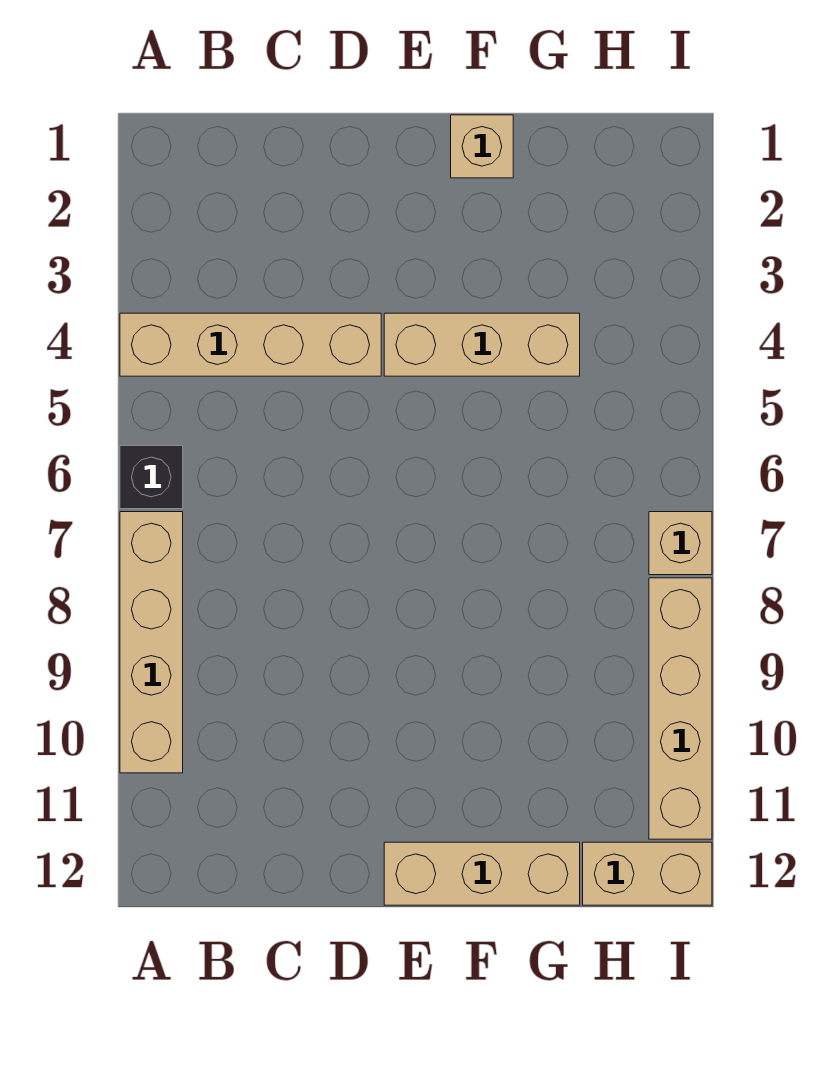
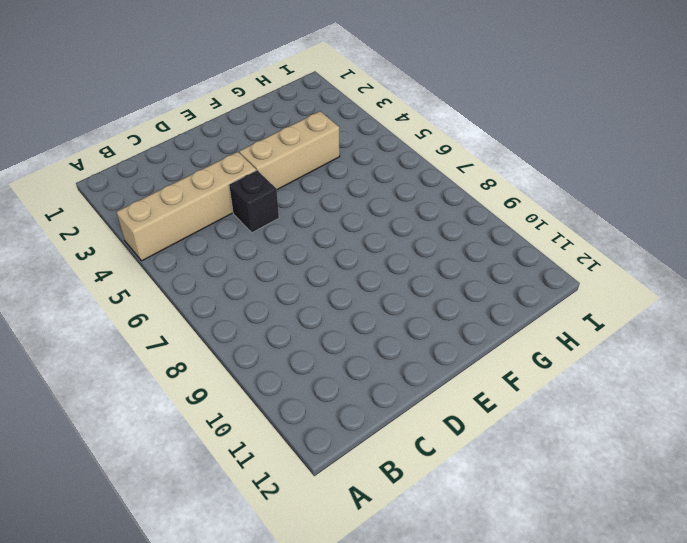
black 1x1 brick [229,170,279,233] -> black 1x1 brick moved to [120,446,183,509]
none -> tan 1x4 brick [120,512,183,773]
none -> tan 1x3 brick [384,842,580,905]

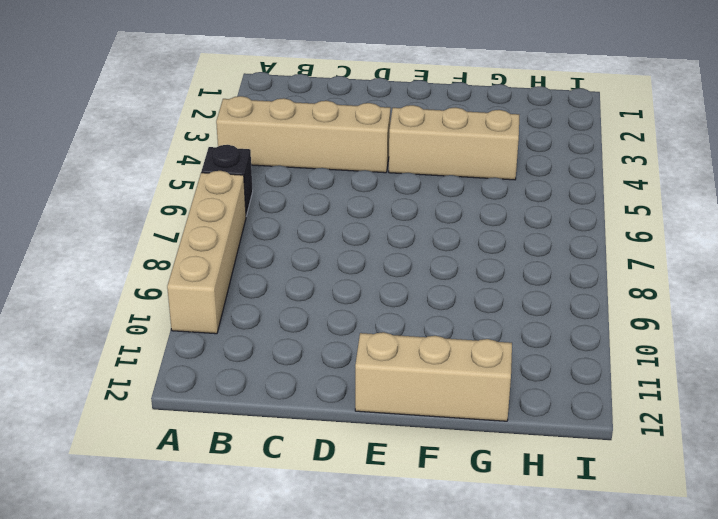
none -> tan 1x1 brick [451,115,513,178]
none -> tan 1x2 brick [583,842,712,905]

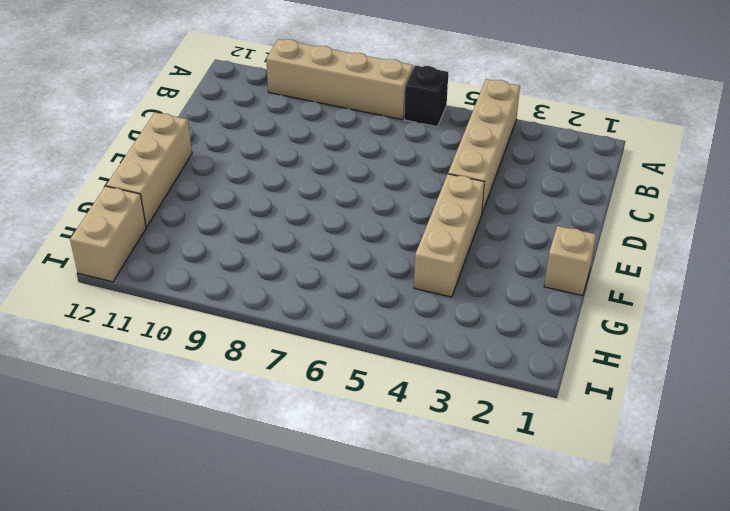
none -> tan 1x1 brick [649,512,712,575]
none -> tan 1x4 brick [649,578,712,839]

